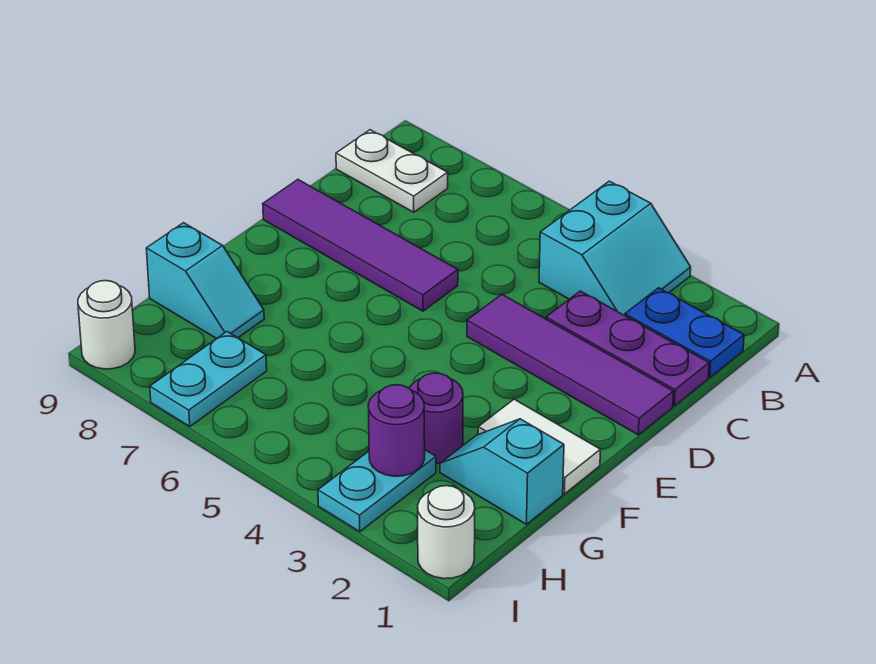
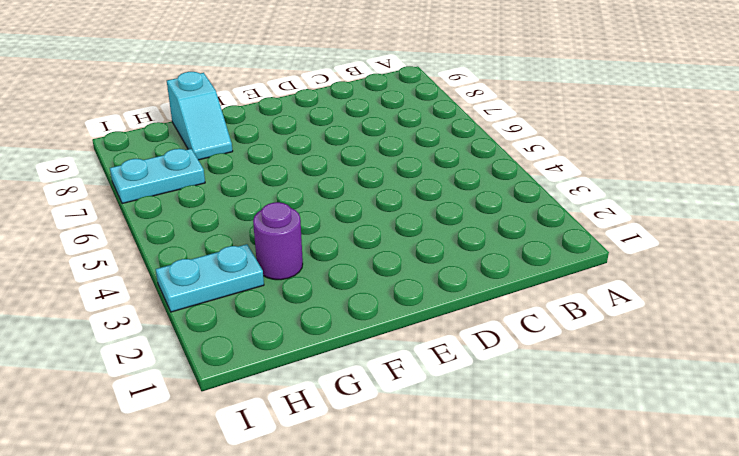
none -> cyan 2x2 slope [539,181,691,316]
none -> blue 1x2 plate [625,288,744,378]
none -> white 1x2 plate [336,130,448,212]

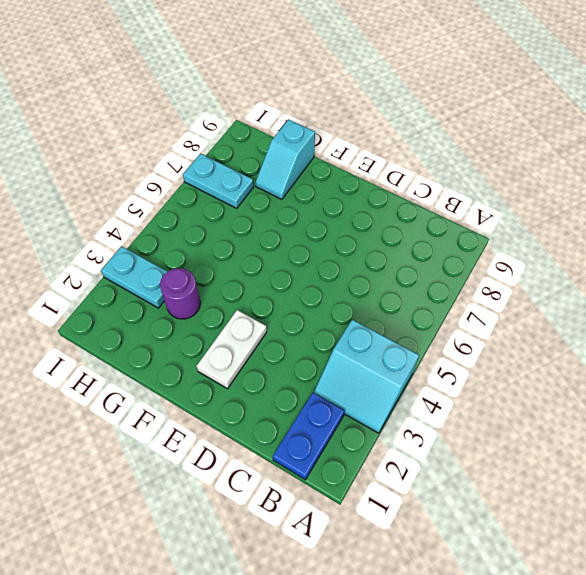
white 1x2 plate [197,310,267,389] -> white 1x2 plate moved to [336,130,448,212]
none -> purple 1x3 plate [546,291,709,406]
none -> purple 1x4 tile [467,294,674,435]
none -> purple 1x4 tile [263,180,458,311]

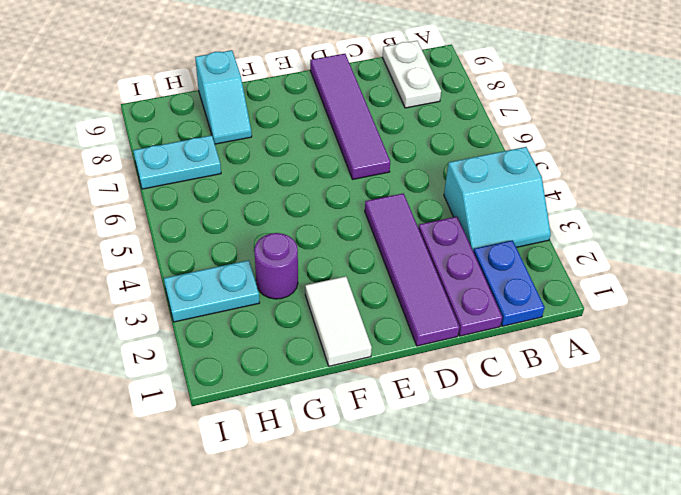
none -> cyan 1x2 slope [440,419,564,524]
none -> white 1x1 round brick [418,486,475,579]
none -> white 1x1 round brick [78,281,135,369]

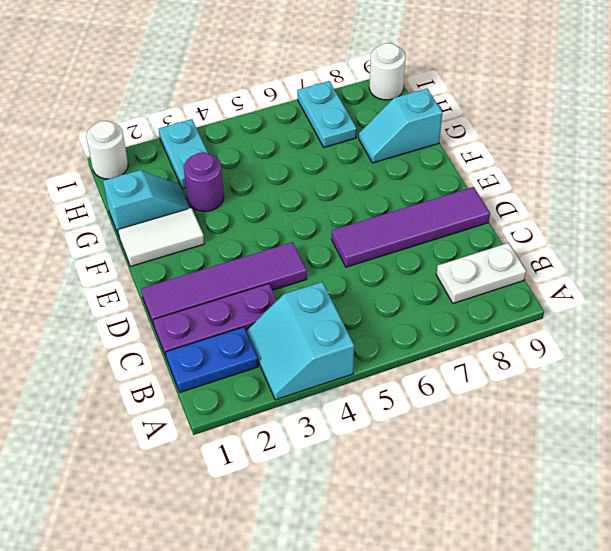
none -> purple 1x1 round brick [368,385,425,476]

